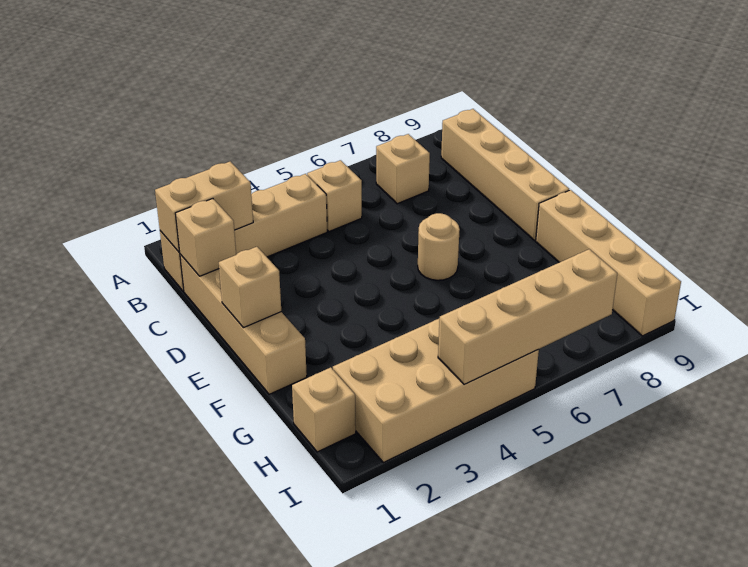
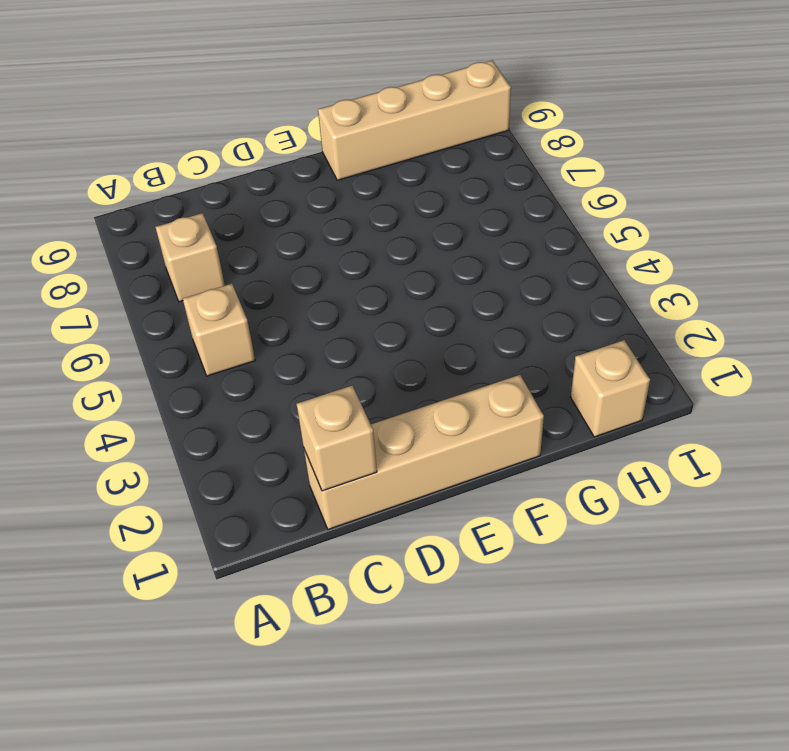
none -> tan 1x4 brick [160,174,327,291]
none -> tan 1x4 brick [441,109,569,240]
none -> tan 1x1 round brick [418,213,460,280]

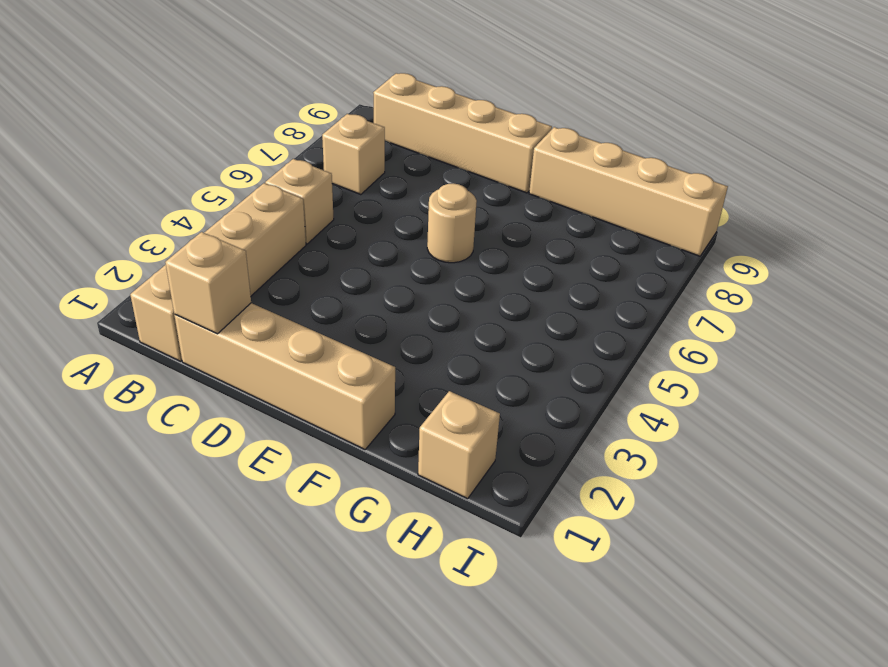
none -> tan 2x4 brick [333,318,539,463]
none -> tan 1x2 brick [155,162,253,252]
none -> tan 1x1 brick [219,247,281,328]

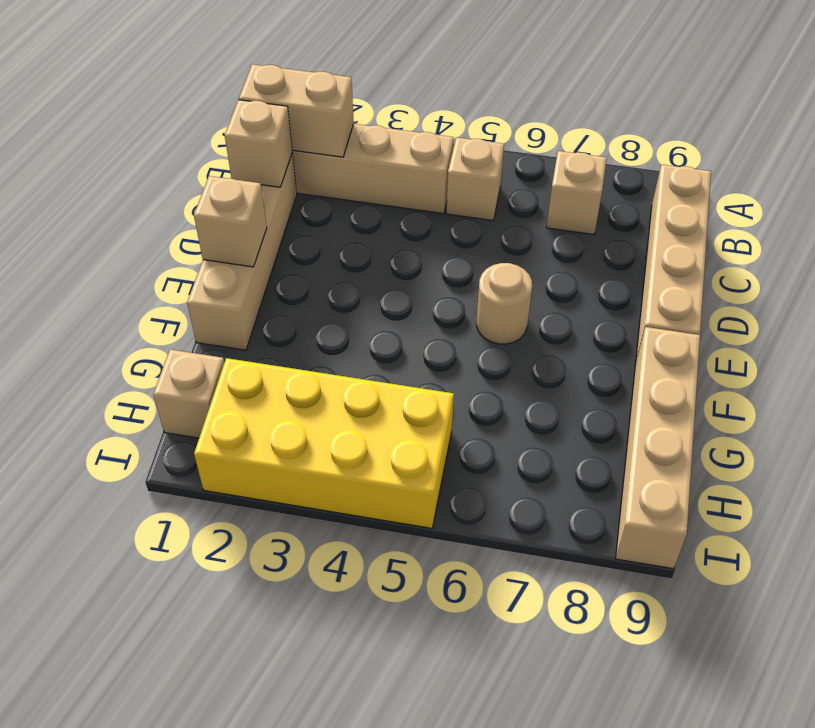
yellow 2x4 brick [194,358,454,528] -> tan 2x4 brick [333,318,539,463]
none -> tan 1x4 brick [438,249,617,384]

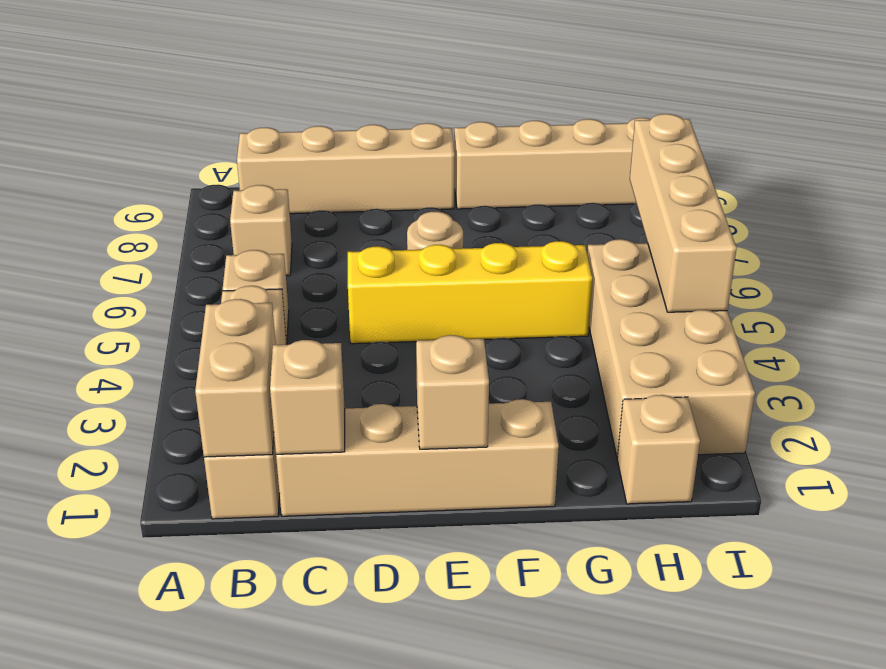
yellow 1x4 brick [348,241,592,344] -> none

